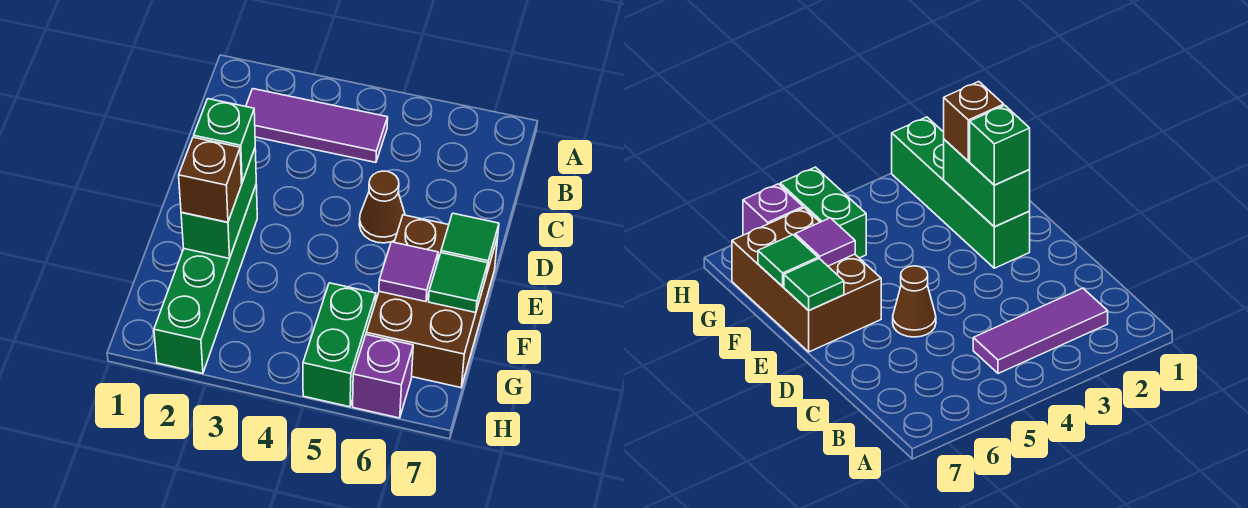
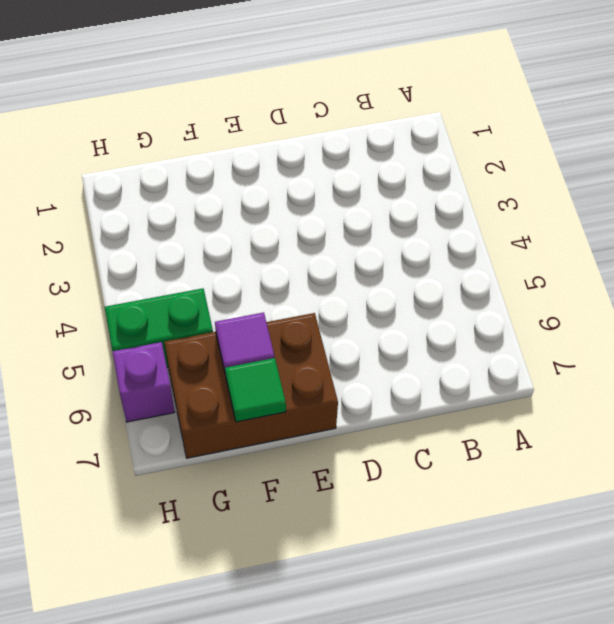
none -> purple 1x3 tile [246,89,388,163]
none -> brown 1x1 cone [359,171,405,243]
none -> green 1x4 brick [154,185,257,373]

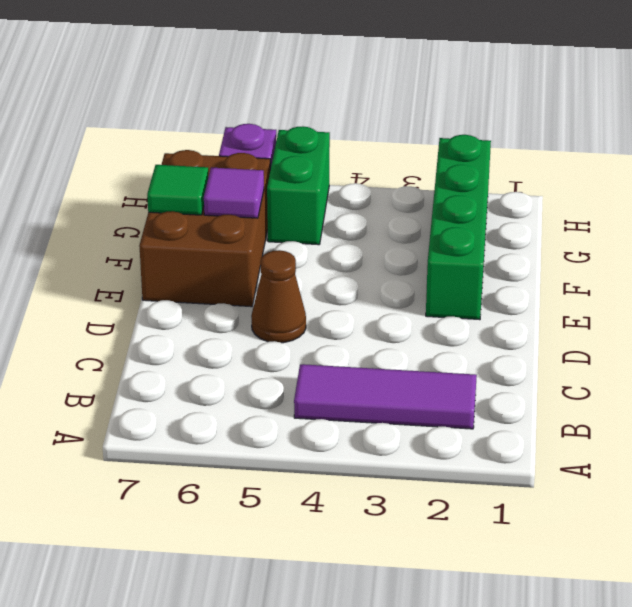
none -> green 1x2 brick [181,149,256,259]
none -> green 1x1 tile [441,213,499,272]
none -> green 1x1 brick [194,99,255,183]

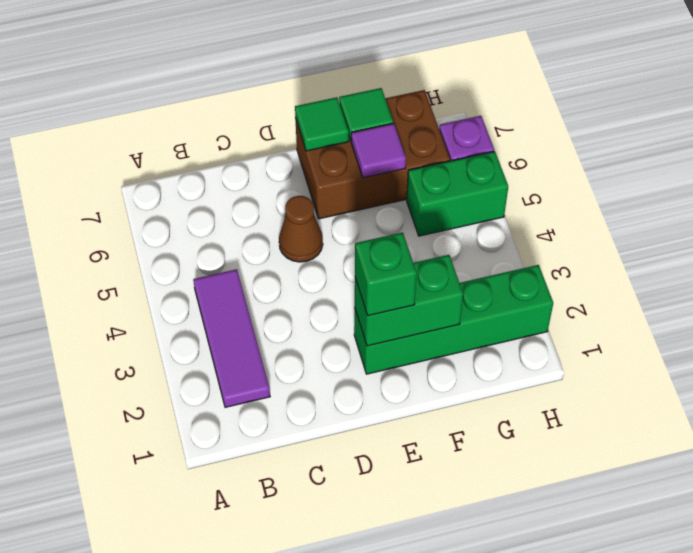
none -> brown 1x1 brick [179,137,242,222]

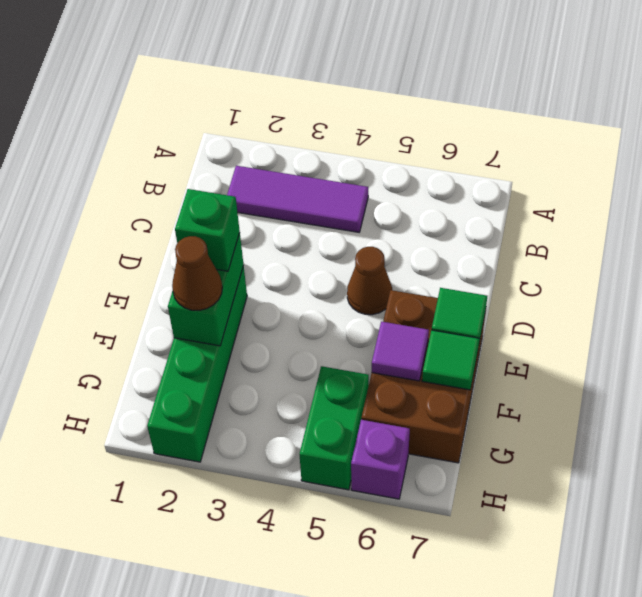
brown 1x1 cone [172,236,222,310] -> brown 1x1 brick [179,137,242,222]

